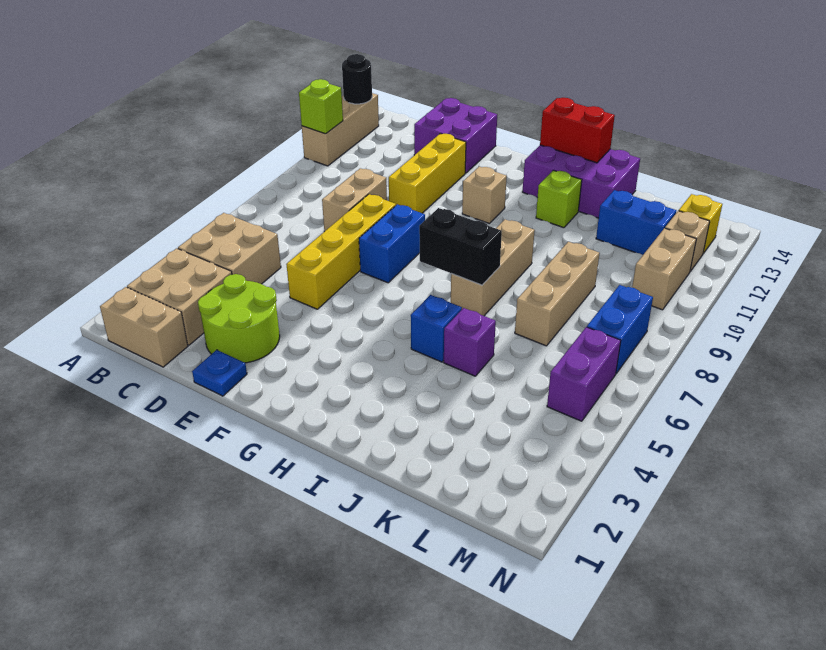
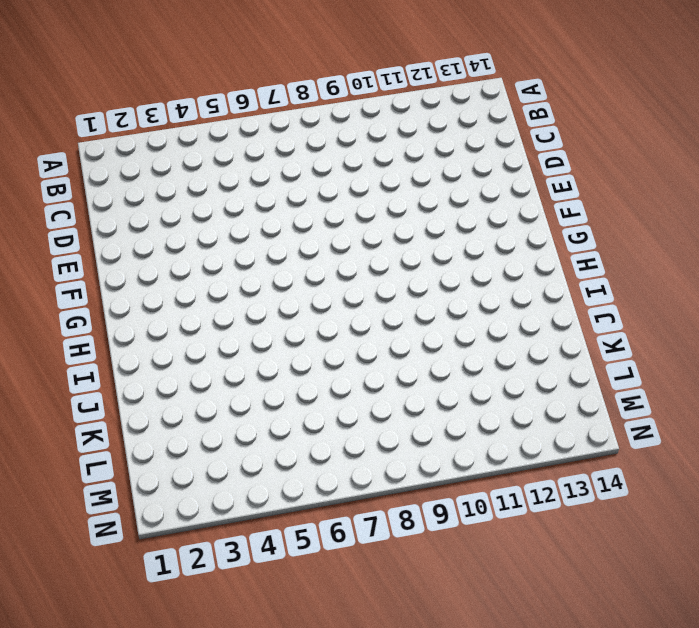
none -> tan 1x3 brick [302,93,379,166]
none -> tan 1x2 brick [100,287,188,367]
none -> tan 2x2 brick [127,248,232,345]

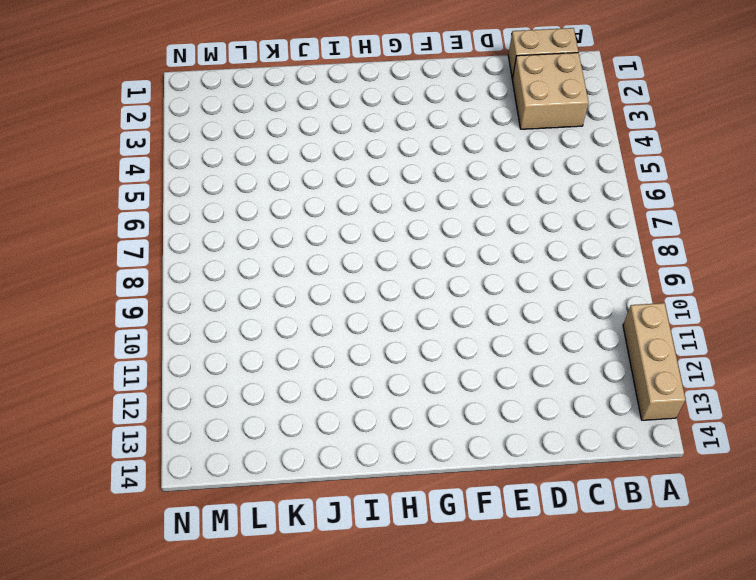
none -> tan 2x2 brick [178,213,281,284]
none -> lime 2x2 round brick [198,274,280,363]
none -> tan 1x2 brick [322,168,387,232]

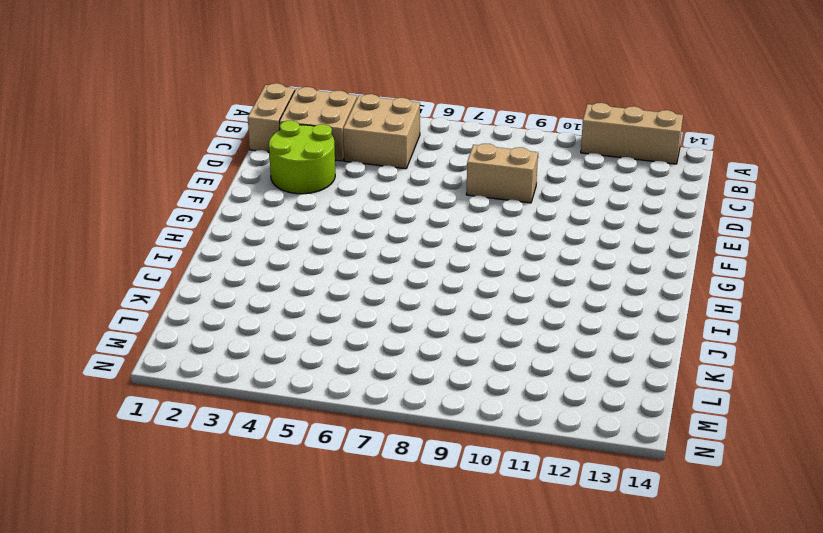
none -> purple 2x2 brick [414,98,497,173]
none -> blue 1x1 plate [192,350,247,396]
none -> yellow 1x4 brick [286,194,396,309]

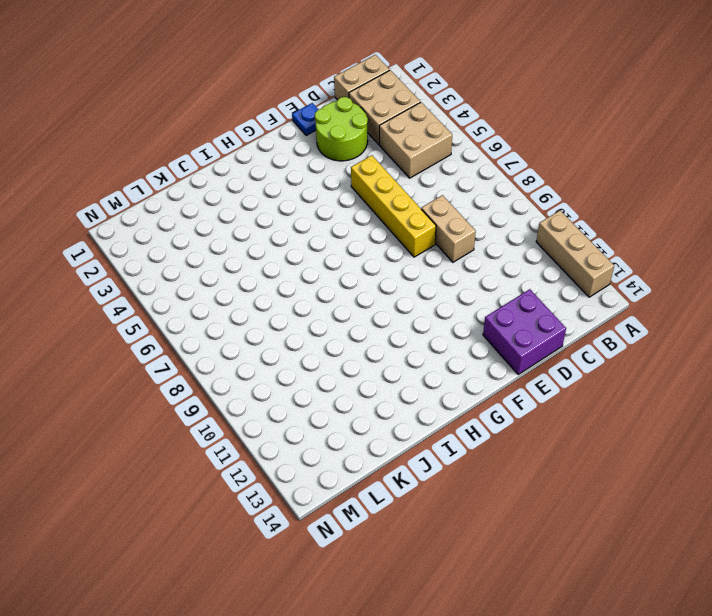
none -> yellow 1x3 brick [389,134,466,213]
none -> blue 1x2 brick [359,204,425,283]
none -> tan 1x1 brick [462,167,507,223]

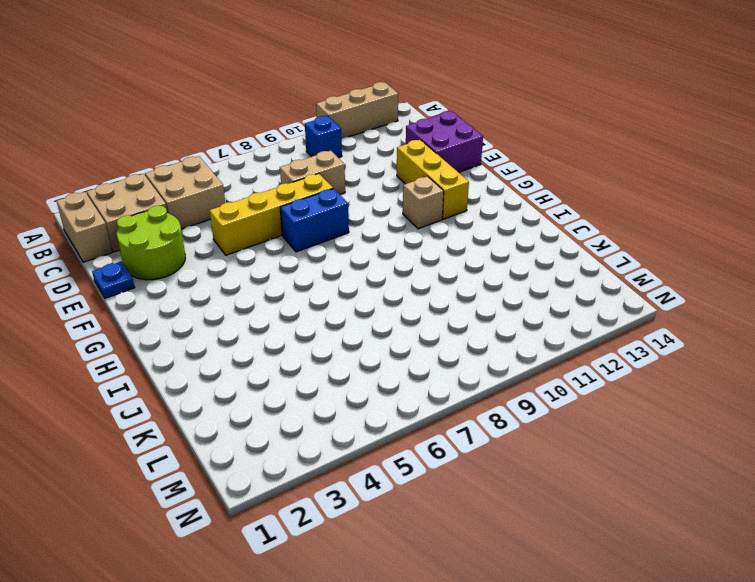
blue 1x1 brick [305,116,342,158] -> blue 1x1 brick moved to [411,295,462,362]
yellow 1x3 brick [397,140,469,219] -> yellow 1x3 brick turned to [389,134,466,213]
none -> purple 2x3 brick [523,145,640,218]
none -> tan 1x3 brick [451,219,535,316]
none -> lime 1x1 brick [536,170,582,228]

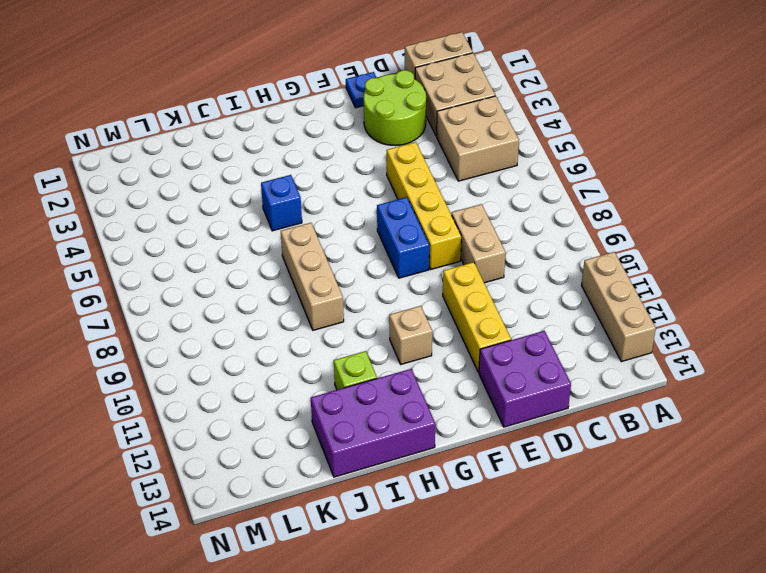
none -> purple 1x1 brick [444,308,496,376]
none -> tan 1x3 brick [515,242,600,346]
none -> blue 1x2 brick [596,190,676,255]

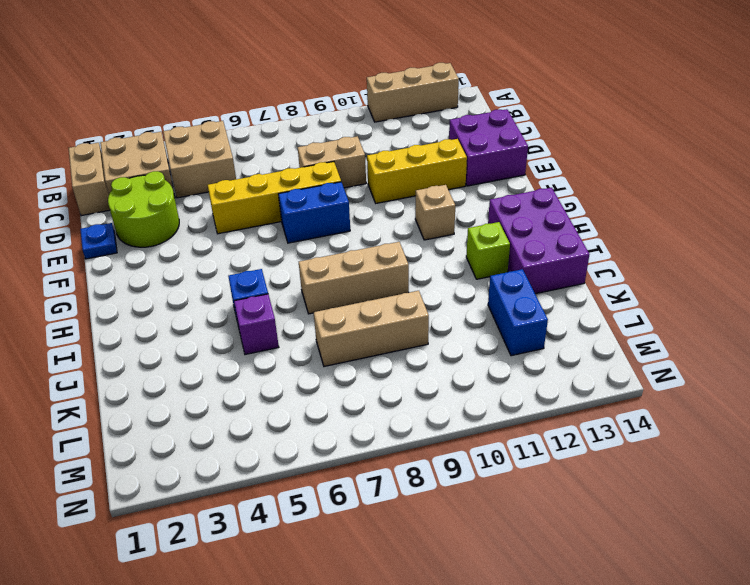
none -> purple 1x2 brick [547,327,621,421]
none -> blue 1x2 brick [587,285,653,374]
none -> tan 1x2 brick [632,228,696,310]

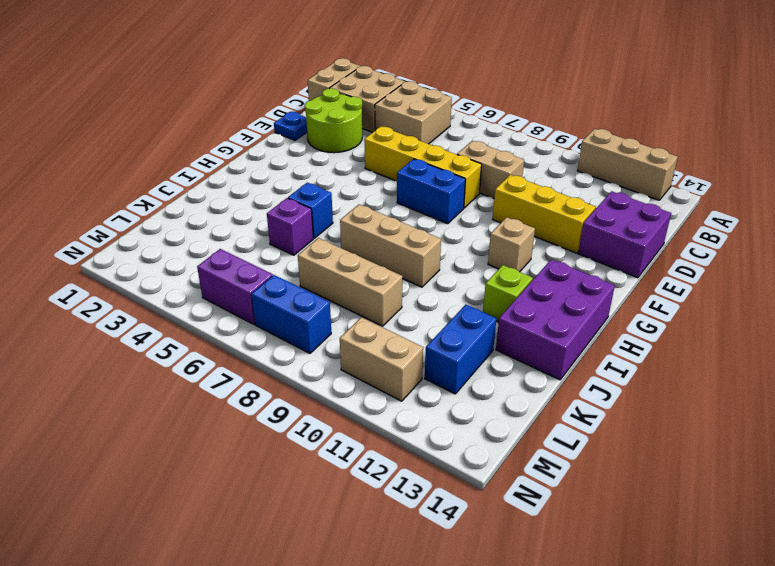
none -> tan 1x1 brick [665,211,710,271]
none -> yellow 1x1 brick [679,194,722,253]
none -> lime 1x1 brick [299,79,343,134]

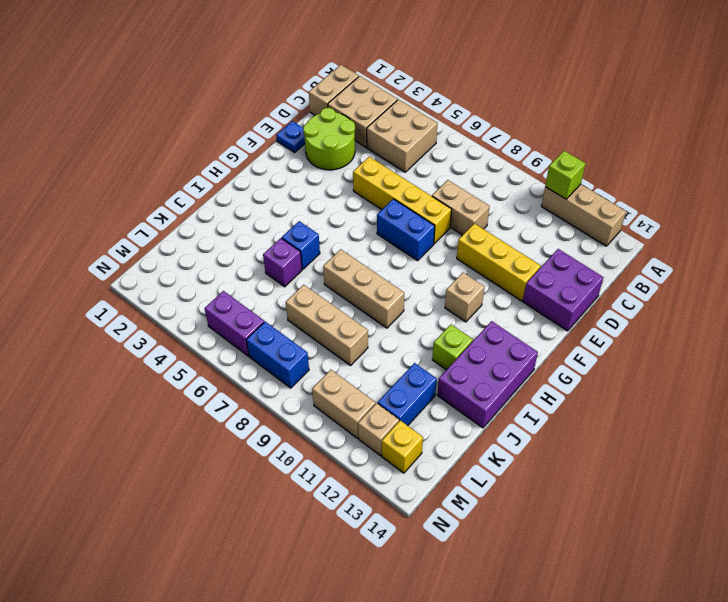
none -> black 1x1 round brick [342,54,372,104]
none -> black 1x2 brick [419,208,502,285]
none -> red 1x2 brick [540,98,615,163]

